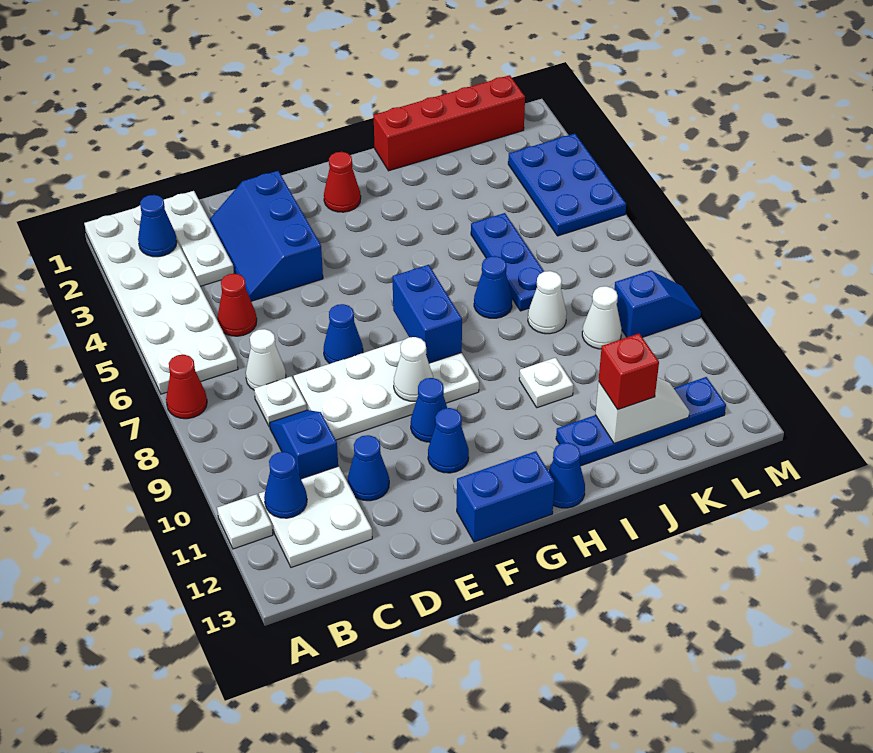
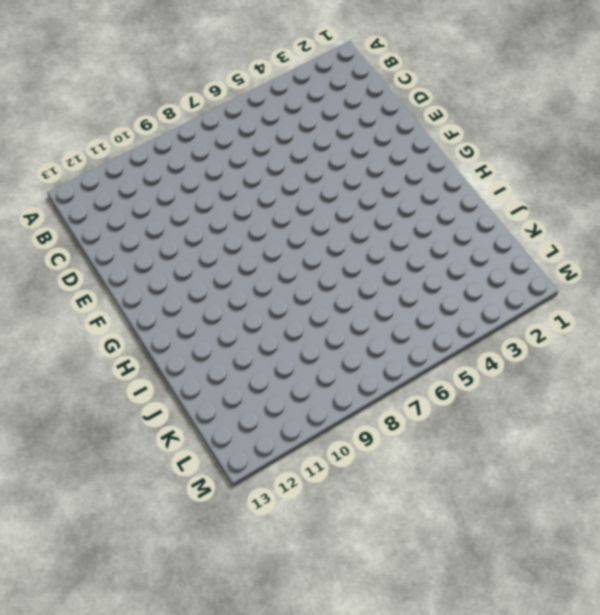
none -> white 2x6 plate [84,206,238,394]
none -> red 1x1 cone [166,355,207,419]
none -> white 1x1 plate [217,494,273,549]
none -> white 2x2 plate [259,466,372,567]

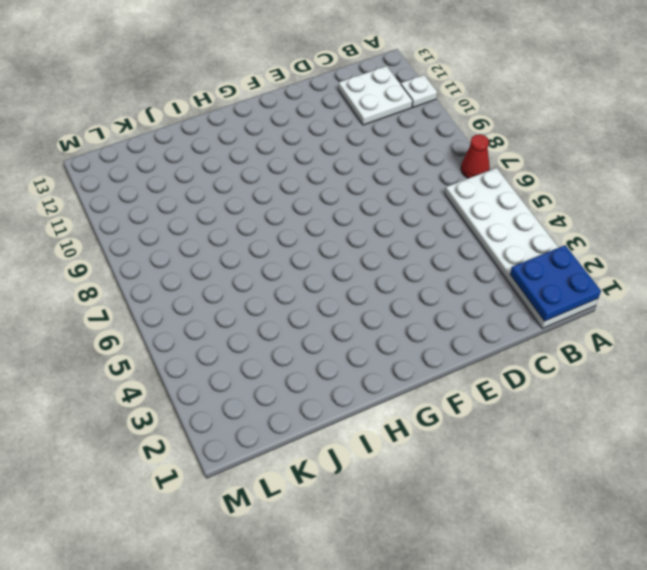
blue 2x2 plate [510,245,601,321] -> blue 1x1 cone [138,195,177,257]
none -> white 1x3 plate [164,191,234,286]
none -> red 1x1 cone [217,274,257,336]
none -> white 1x1 cone [246,329,286,390]
none -> white 1x1 plate [254,376,307,427]

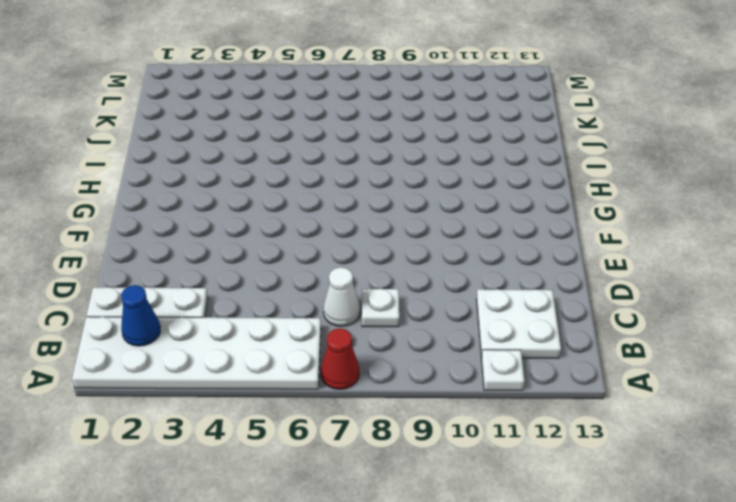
none -> red 1x1 cone [217,274,257,336]
none -> blue 1x2 slope [270,410,338,479]
none -> blue 2x3 slope [209,171,323,301]
none -> white 2x4 plate [294,340,479,440]

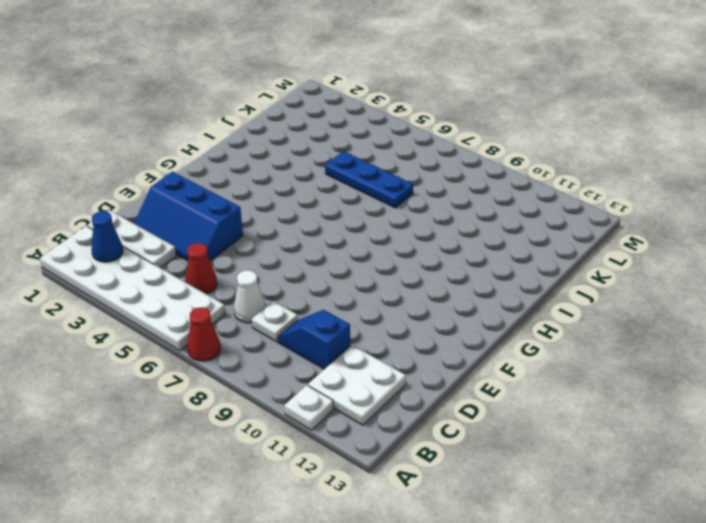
none -> white 2x4 plate [294,340,479,440]
none -> blue 1x1 cone [348,435,389,501]
none -> blue 1x1 cone [324,304,363,364]
none -> blue 1x1 cone [411,378,447,442]

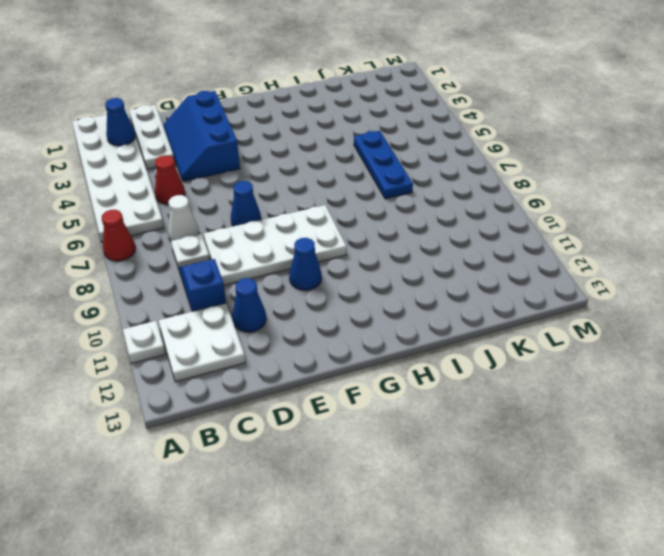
none -> blue 1x1 cone [428,408,469,473]
none -> blue 1x2 brick [457,451,555,542]
none -> red 1x1 cone [324,152,361,212]
none -> blue 1x1 cone [549,443,585,508]

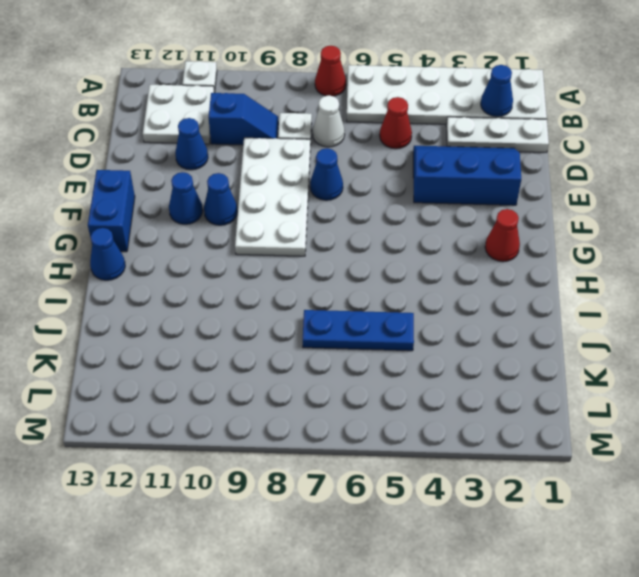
none -> red 1x4 brick [374,75,525,171]
none -> blue 1x1 cone [474,256,512,318]
none -> white 1x1 plate [519,358,573,408]
none -> blue 1x4 plate [556,377,726,466]

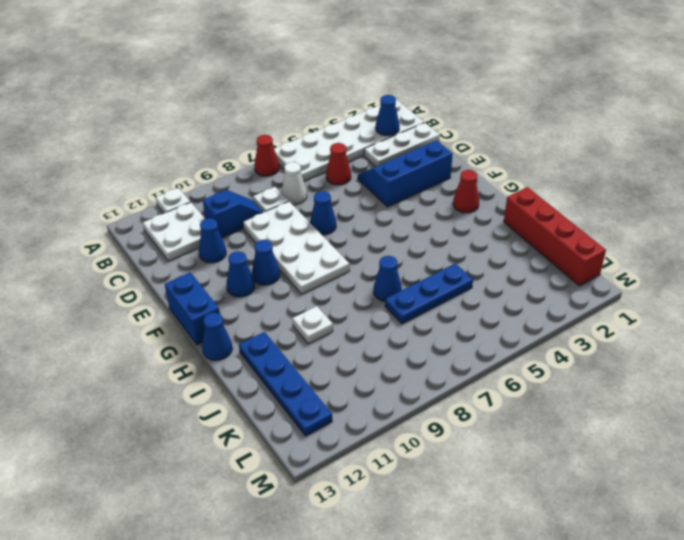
none -> white 1x1 cone [528,271,567,334]
none -> white 1x1 cone [582,286,622,349]
none -> blue 2x3 plate [508,134,626,236]
none -> blue 1x2 slope [614,270,701,337]

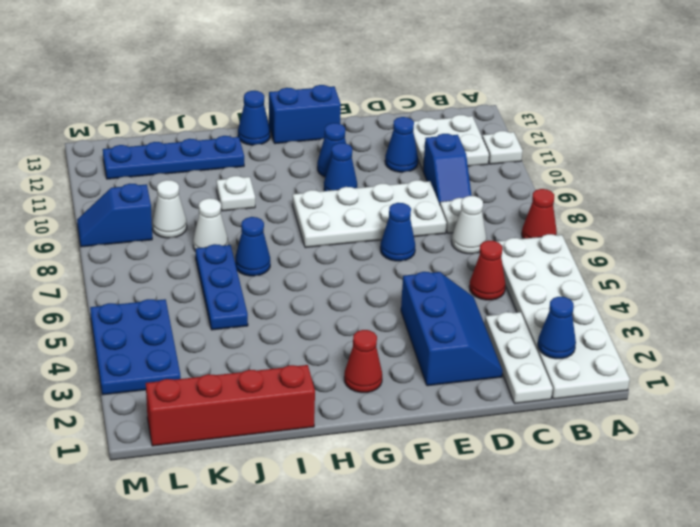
none -> blue 1x1 cone [264,452,307,518]
none -> white 1x1 cone [394,337,433,401]
none -> blue 1x2 brick [393,265,462,363]
none -> white 1x2 slope [595,378,689,443]

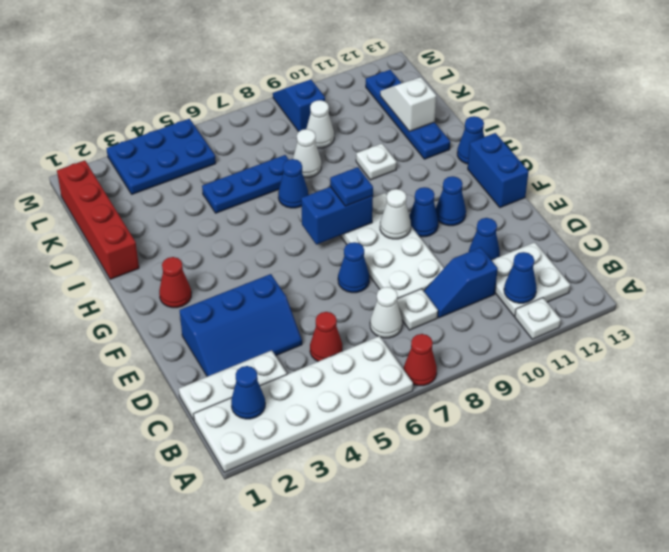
blue 1x1 plate [330,167,373,206] -> none
none -> red 1x1 brick [599,334,659,409]

